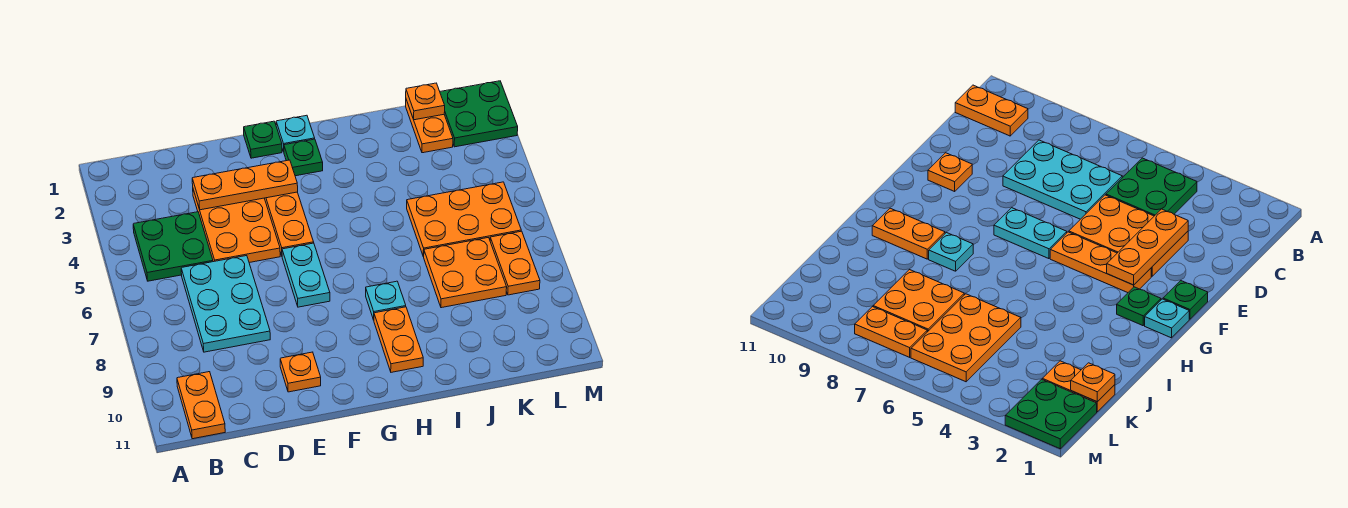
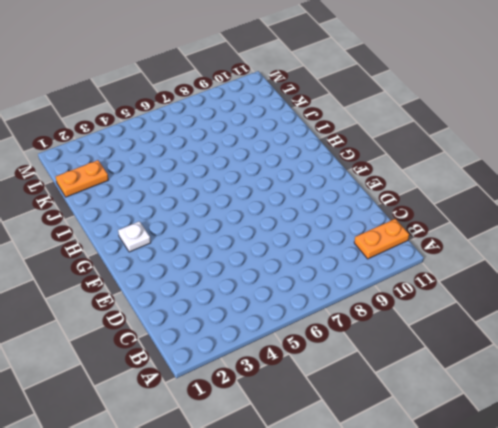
white 1x1 plate [118,221,151,252] -> green 1x1 plate [284,139,323,176]
none -> green 2x2 plate [133,212,213,281]
none -> cyan 2x3 plate [181,256,270,352]
none -> orange 2x3 plate [193,190,280,263]

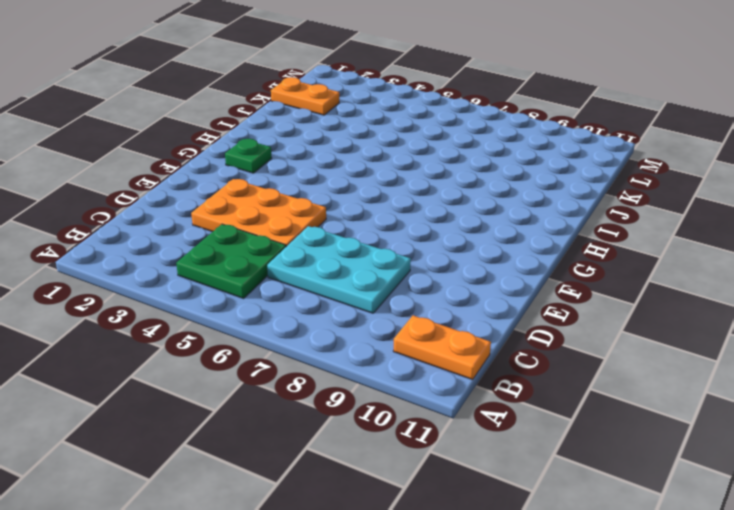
none -> orange 1x1 plate [280,352,321,392]
none -> green 1x1 plate [244,121,282,158]
none -> orange 1x3 plate [265,192,314,255]

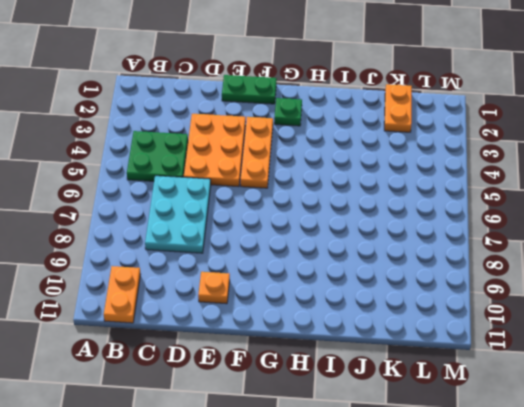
green 1x2 plate [222,75,277,104] -> green 1x1 plate [244,121,282,158]
none -> cyan 1x2 plate [282,243,330,307]
none -> cyan 1x1 plate [276,115,315,152]
none -> cyan 1x1 plate [366,281,406,320]

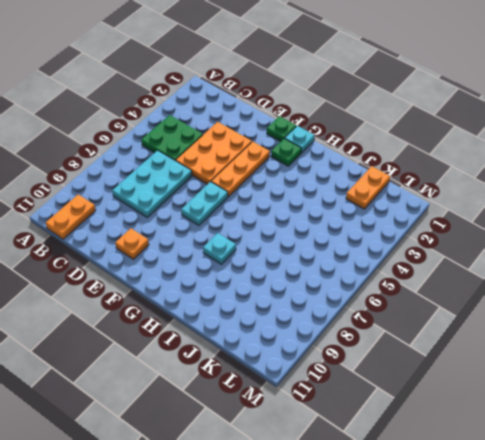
none -> orange 1x2 plate [374,307,423,372]
none -> orange 2x3 plate [407,182,521,257]
none -> orange 2x2 plate [424,238,507,308]

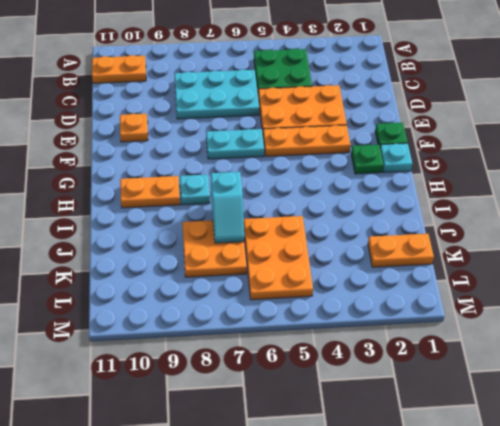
cyan 1x2 slope [211,172,244,243] -> none
none -> green 2x2 plate [440,81,518,147]
none -> orange 1x2 plate [490,231,540,295]
none -> orange 1x3 plate [192,160,298,210]

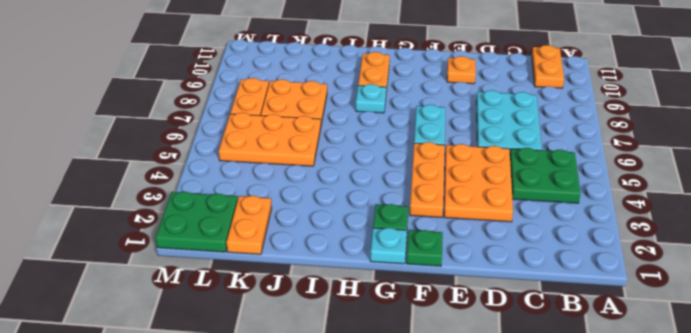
none -> orange 1x3 plate [192,160,298,210]
none -> orange 1x1 plate [406,83,445,120]

